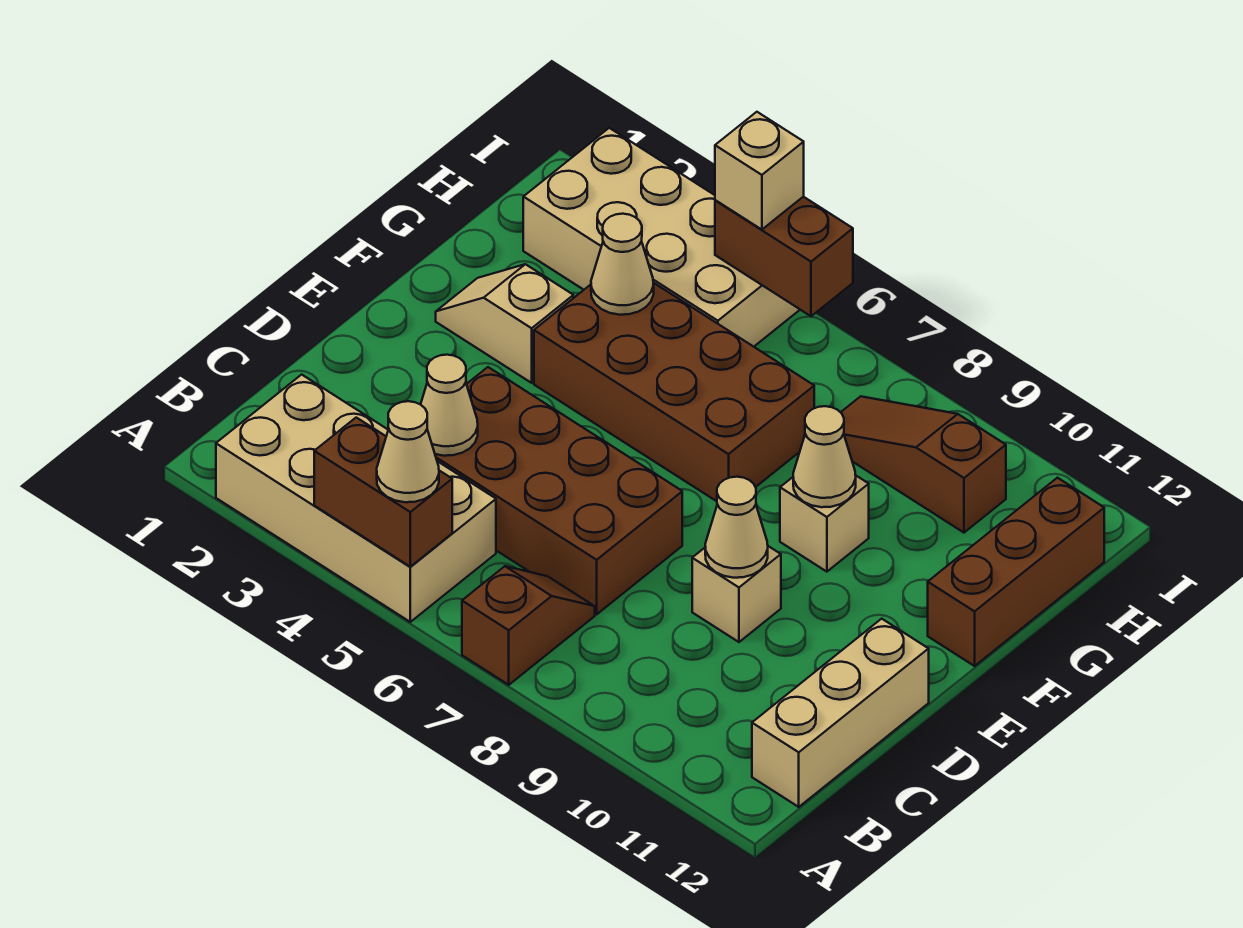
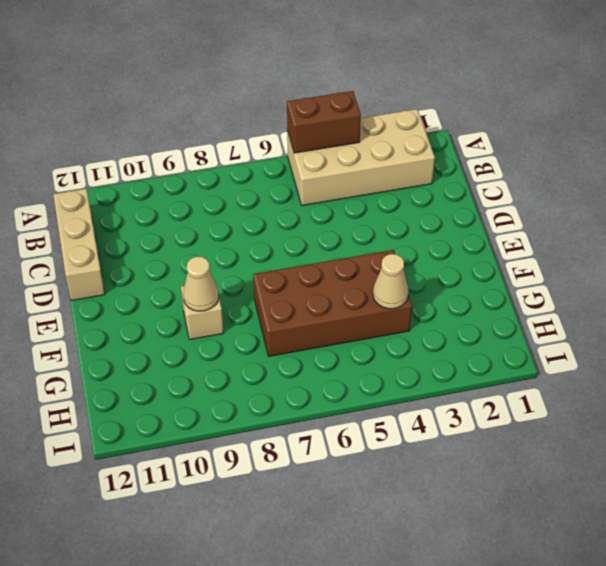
none -> brown 1x2 slope [462,566,595,685]
none -> brown 2x4 brick [435,367,682,614]
none -> tan 1x1 brick [692,546,781,642]

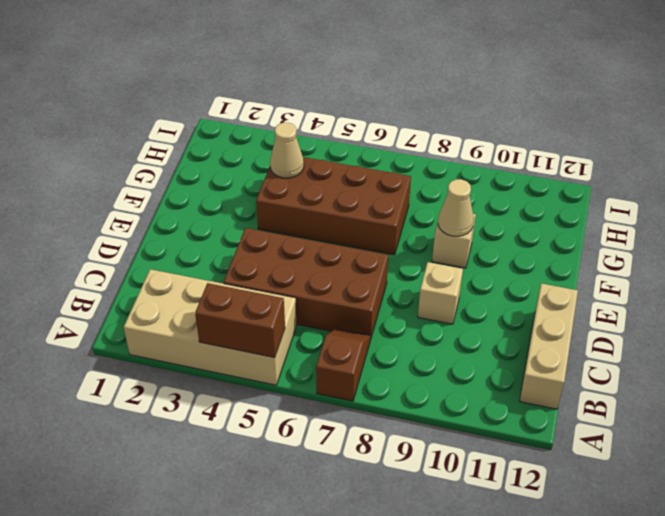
none -> tan 1x2 slope [436,264,573,383]
none -> brown 1x3 brick [928,478,1104,666]
none -> tan 2x4 brick [523,128,800,347]

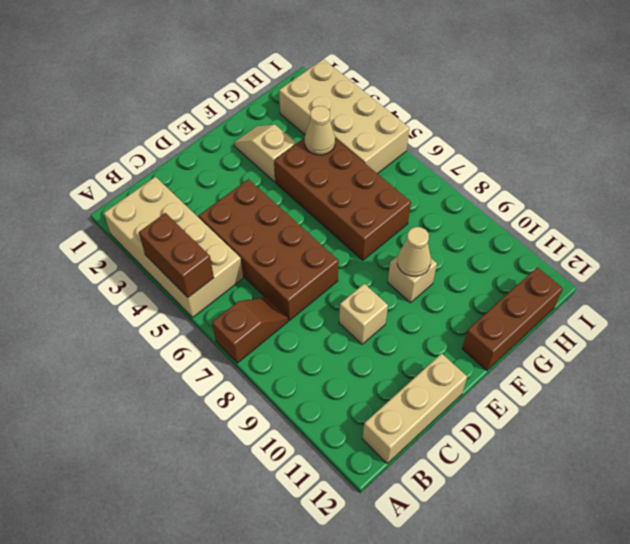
none -> brown 1x3 slope [841,396,1006,533]
none -> tan 1x1 cone [421,355,478,456]
none -> tan 1x1 cone [705,477,768,578]

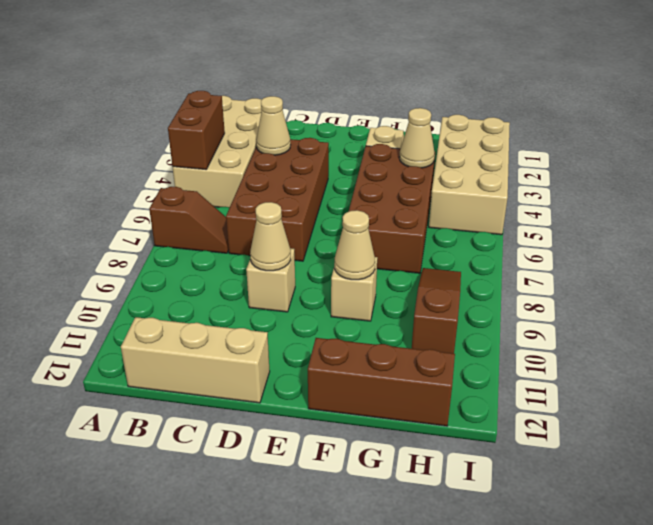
none -> brown 1x2 brick [715,197,853,316]
none -> tan 1x1 cone [377,401,439,502]
none -> tan 1x1 brick [715,112,804,230]

